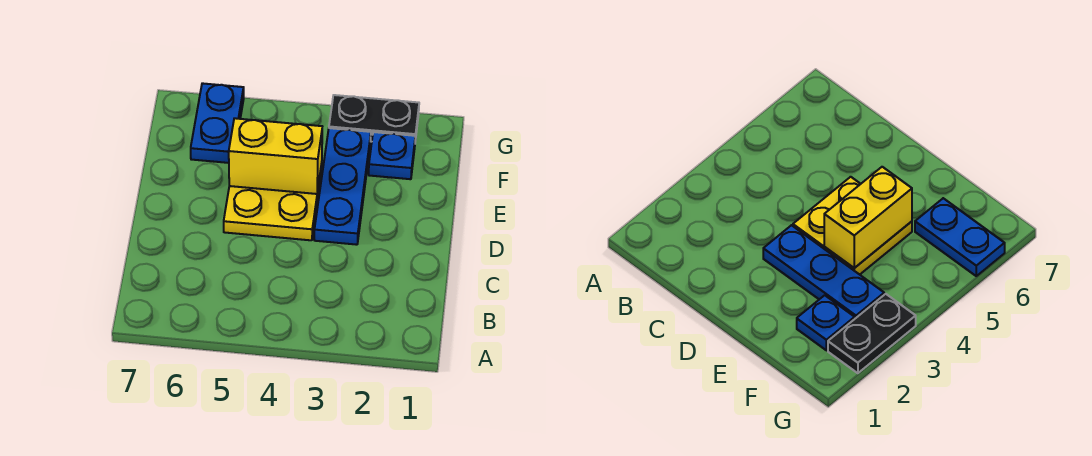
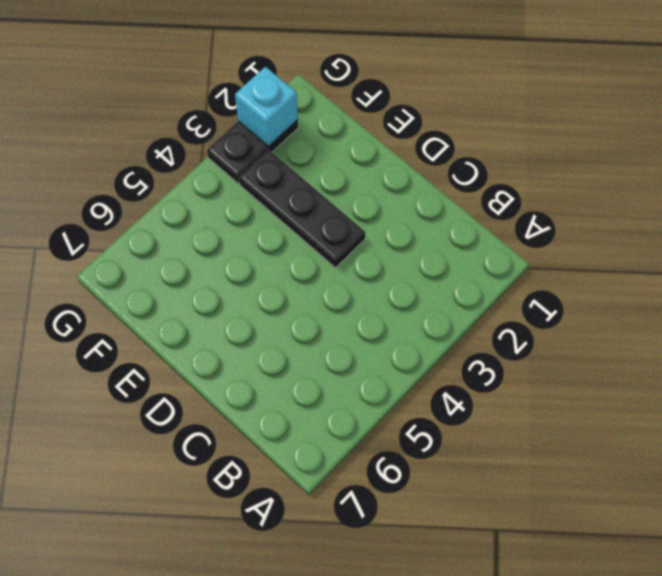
black 1x3 plate [239,150,365,268] -> blue 1x3 plate [314,128,371,245]
cyan 1x1 brick [235,67,298,146] -> none
none -> yellow 2x2 plate [224,164,322,240]
none -> blue 1x1 plate [369,132,415,179]

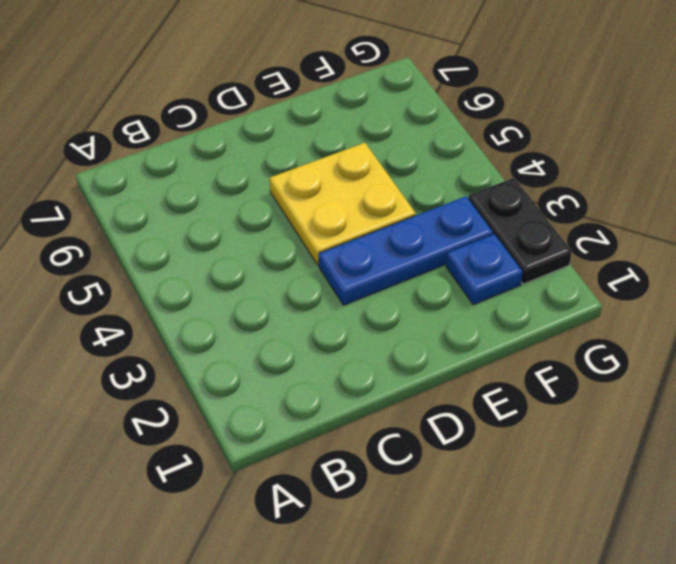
none -> blue 1x2 plate [191,83,244,163]
none -> yellow 1x2 brick [229,118,322,194]

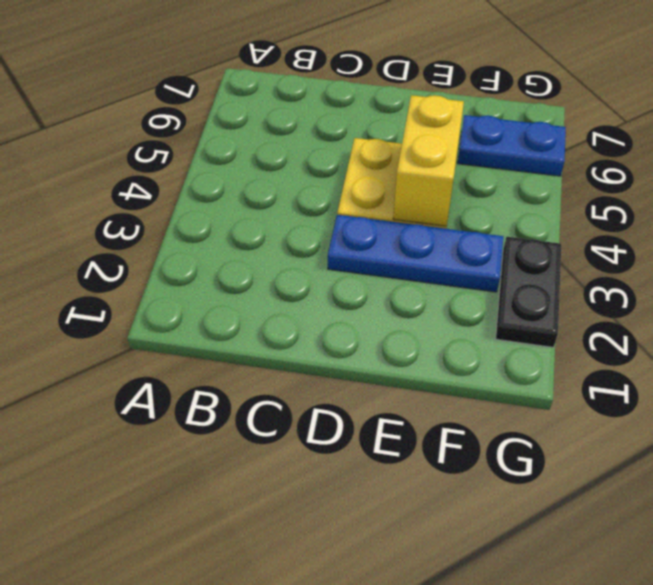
none -> blue 1x1 plate [369,132,415,179]

